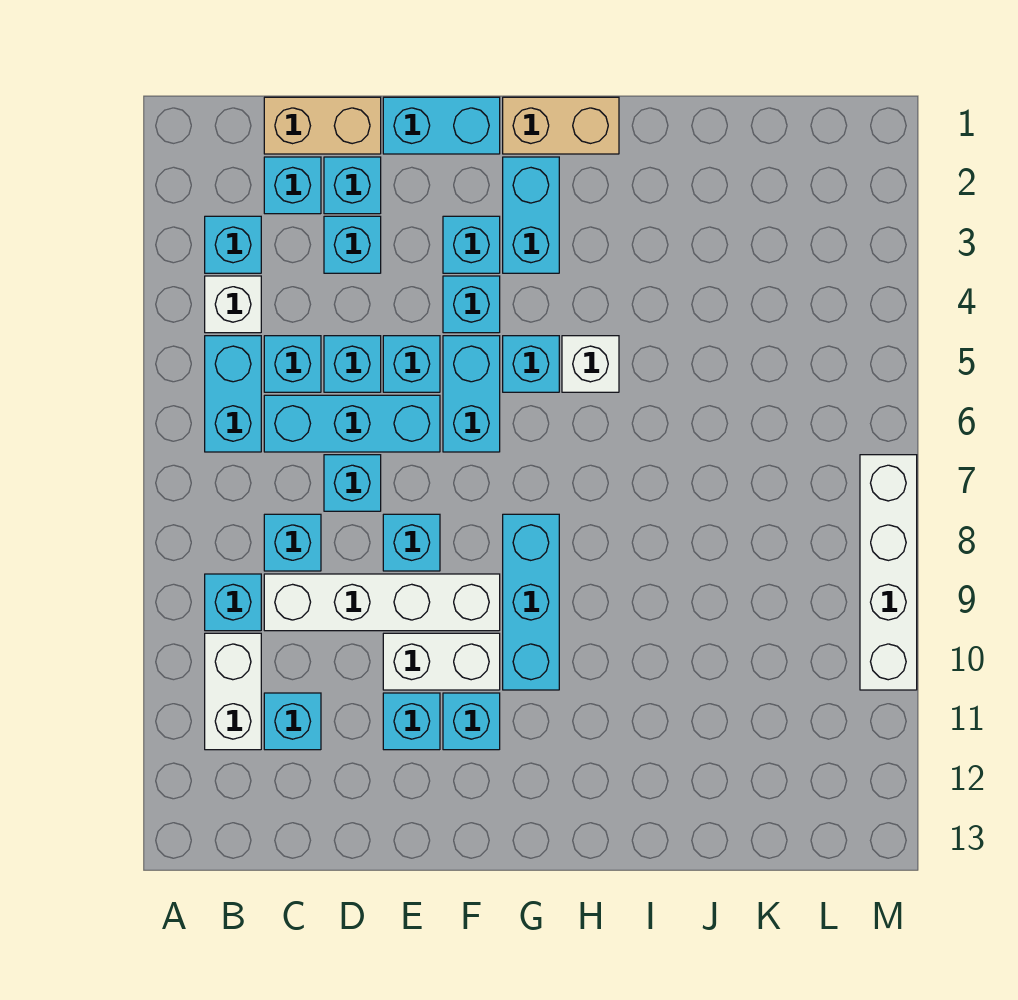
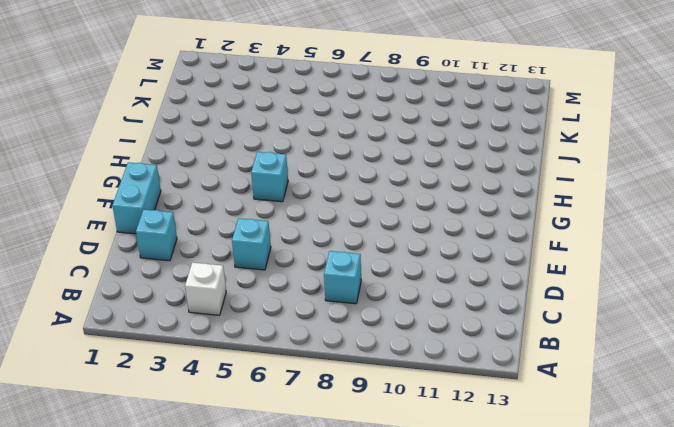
none -> cyan 1x1 brick [205,216,261,273]
none -> cyan 1x2 brick [205,336,261,452]
none -> cyan 1x1 brick [205,574,261,631]
none -> white 1x2 brick [205,633,261,750]

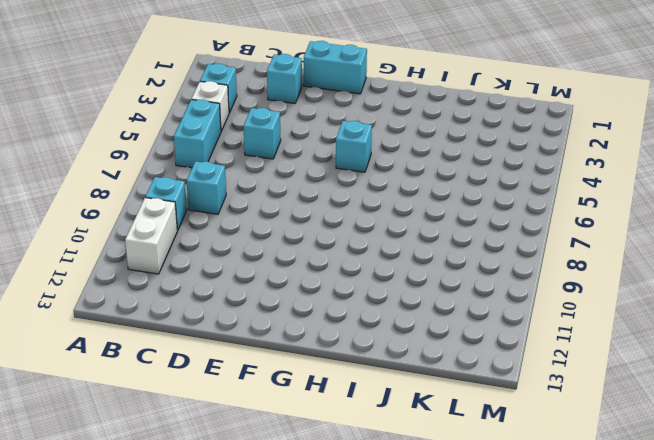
none -> tan 1x2 brick [264,97,381,154]
none -> cyan 1x1 brick [264,157,321,214]
none -> cyan 1x1 brick [264,336,321,392]
none -> cyan 1x3 brick [264,395,440,452]

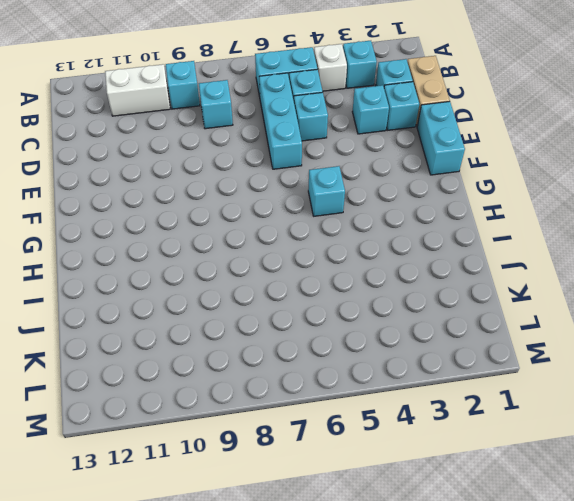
none -> white 1x4 brick [264,574,500,631]
none -> cyan 1x1 brick [264,693,321,750]
none -> cyan 1x1 brick [324,455,381,511]
none -> cyan 1x1 brick [383,336,440,392]

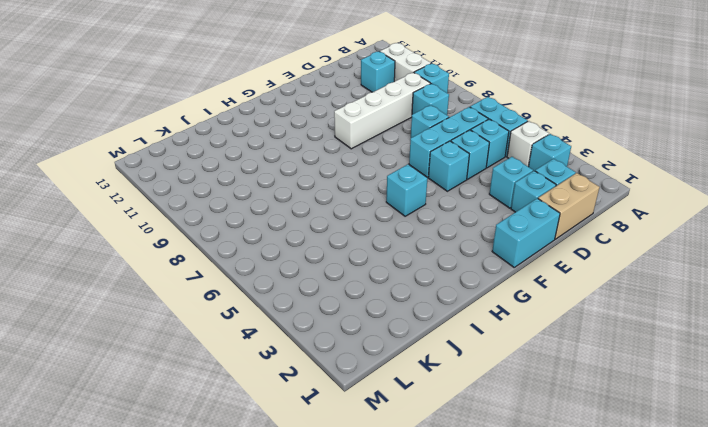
none -> cyan 1x1 brick [383,514,440,571]
none -> white 1x2 brick [383,633,500,690]
none -> cyan 1x1 brick [383,693,440,750]
none -> cyan 1x1 brick [443,216,500,273]

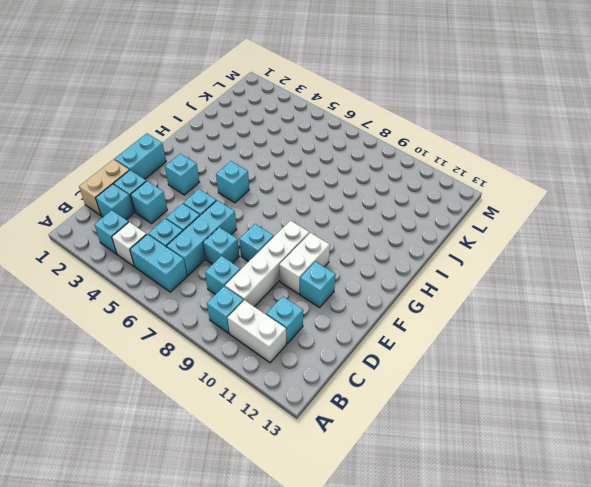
none -> cyan 1x1 brick [443,276,500,333]
none -> cyan 1x2 brick [443,336,500,452]
none -> cyan 1x1 brick [443,693,500,750]
none -> tan 1x2 brick [503,97,619,154]

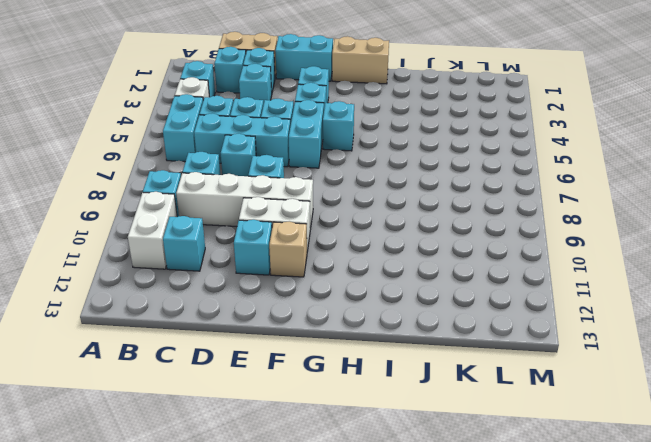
tan 1x1 brick [269,222,307,277] -> cyan 1x1 brick [443,693,500,750]
none -> cyan 1x2 brick [503,157,559,273]
none -> cyan 1x3 brick [503,514,559,690]
none -> white 1x1 brick [562,336,619,392]
none -> white 1x4 brick [860,455,917,690]

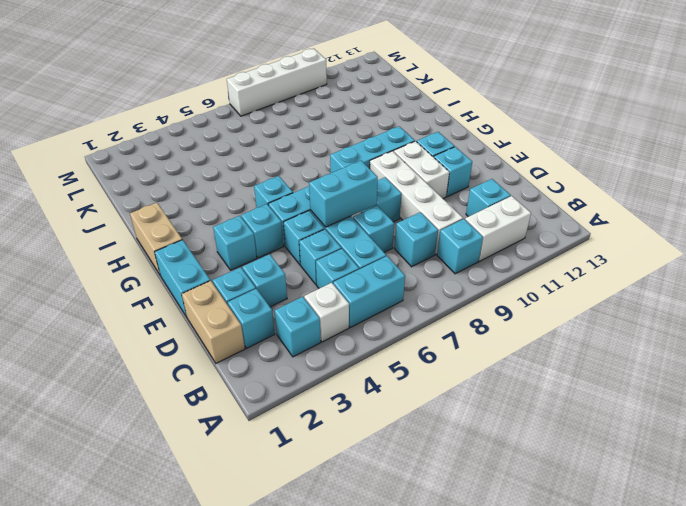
cyan 1x2 brick [309,161,378,227] -> cyan 1x2 brick moved to [503,157,559,273]
none -> white 1x1 brick [562,336,619,392]

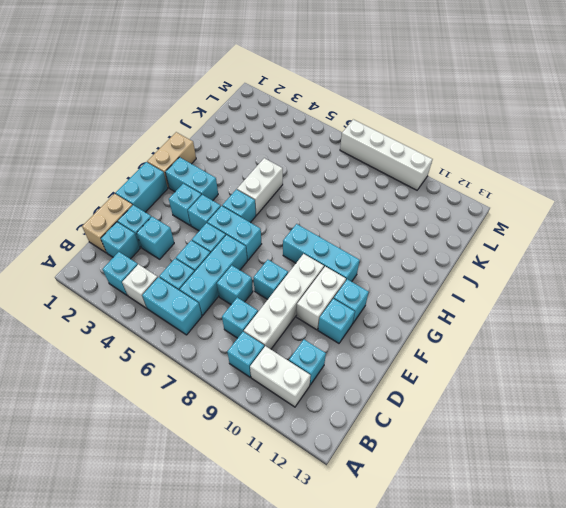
white 1x2 brick [237,158,283,215] -> white 1x1 brick [562,336,619,392]

